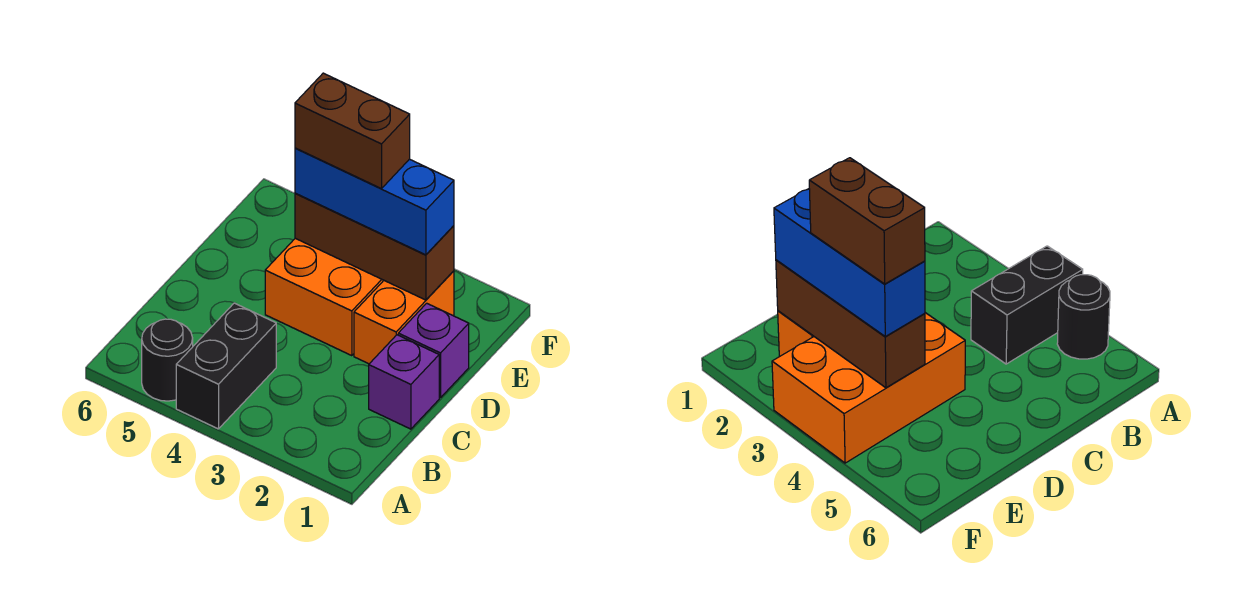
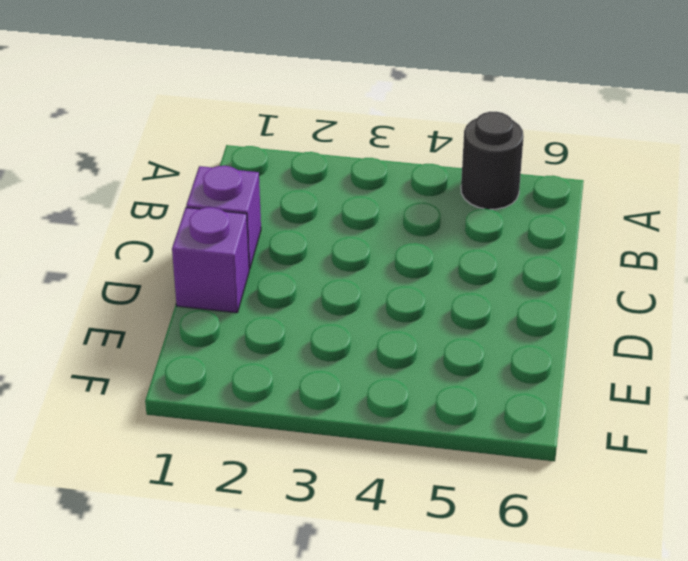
none -> black 1x2 brick [176,303,276,429]
none -> orange 1x2 brick [354,271,454,364]

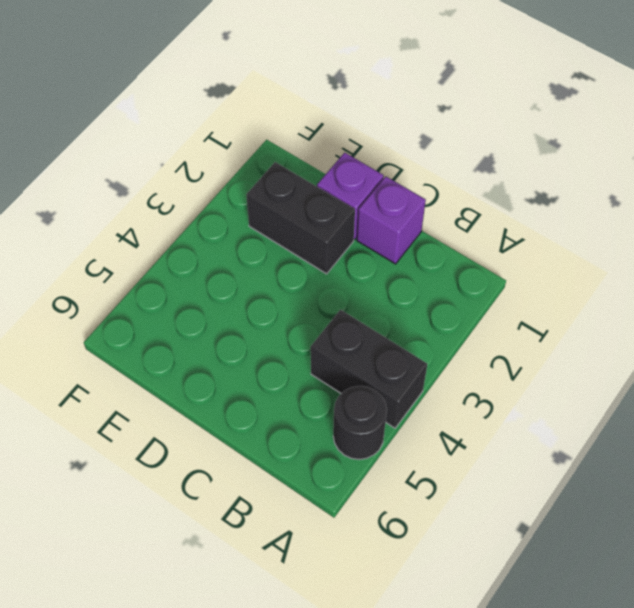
black 1x2 brick [246,162,355,274] -> orange 1x2 brick [354,271,454,364]
none -> orange 2x3 brick [265,238,384,356]
none -> brown 1x3 brick [295,193,454,300]

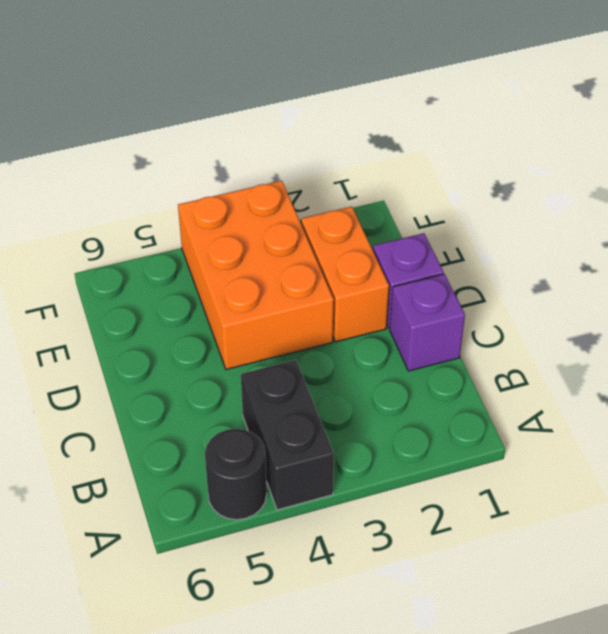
none -> brown 1x3 brick [295,193,454,300]
none -> blue 1x3 brick [295,148,454,255]

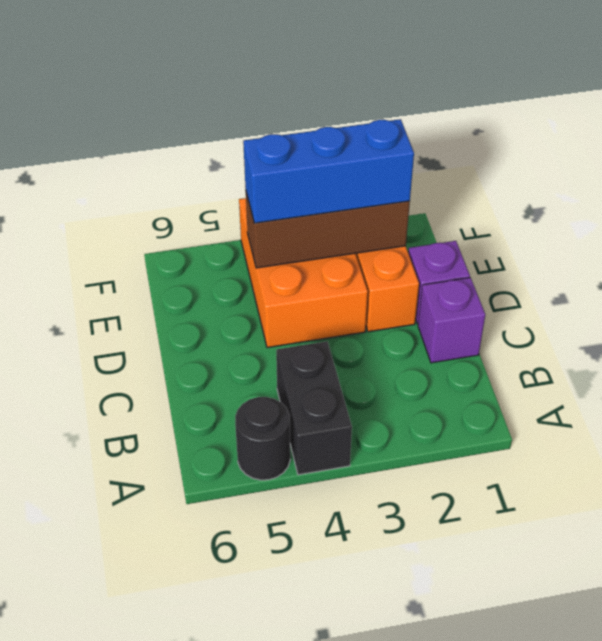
none -> brown 1x2 brick [295,73,410,189]

